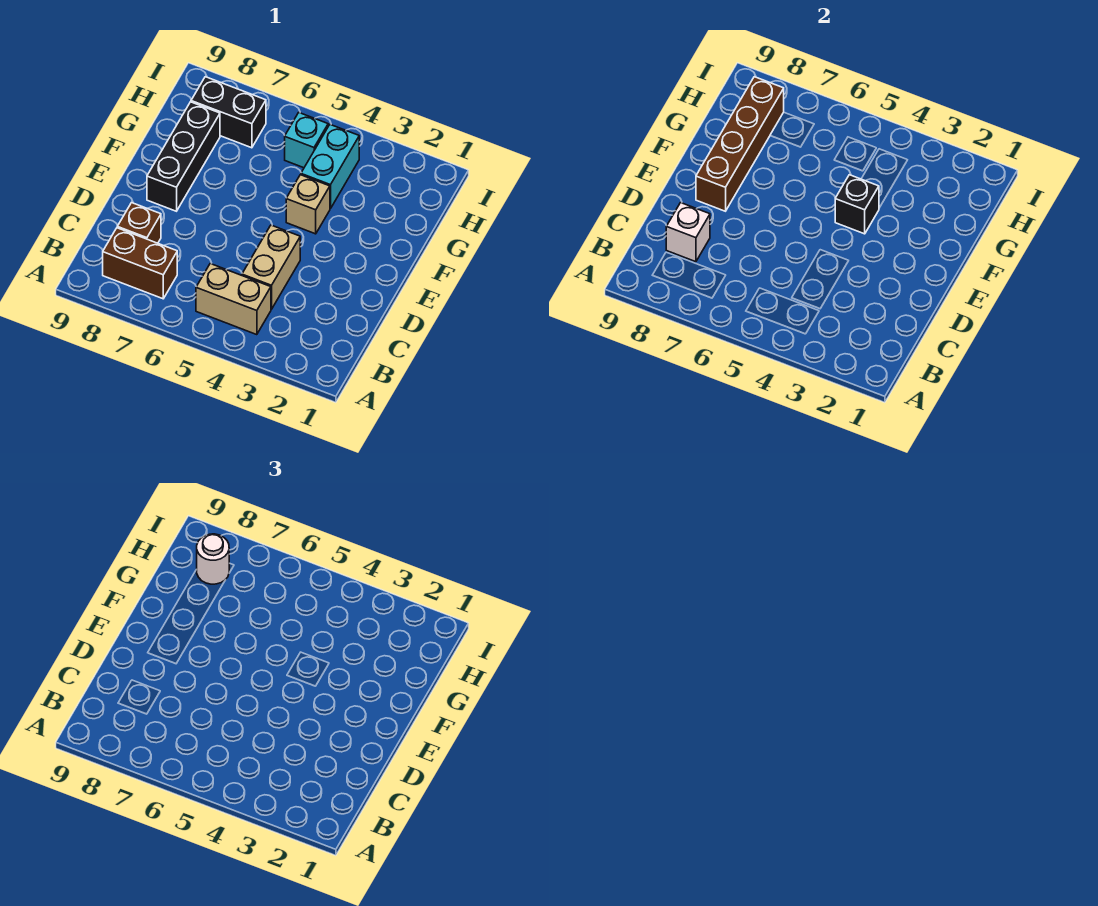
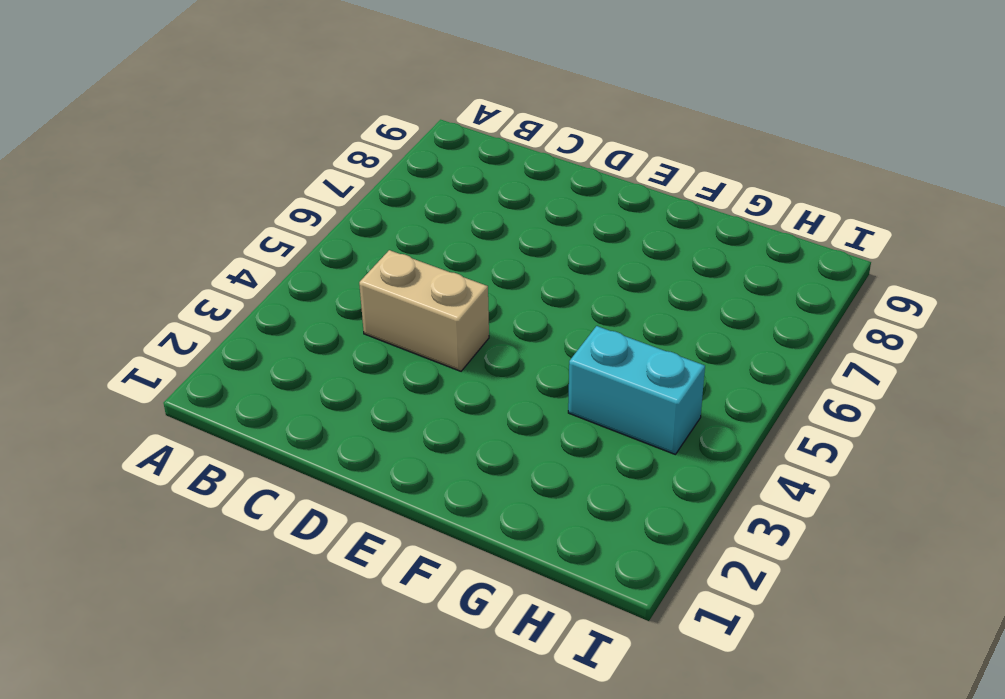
none -> tan 1x2 brick [196,264,271,335]
none -> brown 1x2 brick [103,228,177,299]
none -> brown 1x1 brick [117,203,161,243]

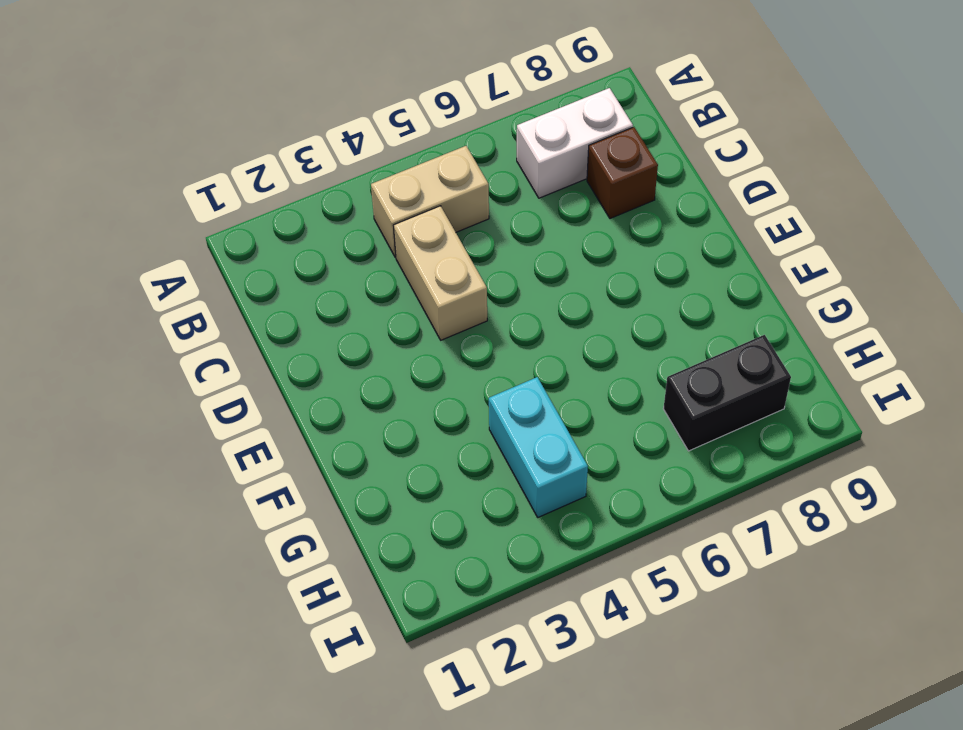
white 1x2 brick [517,88,633,198] -> brown 1x2 brick [103,228,177,299]
none -> black 1x3 brick [147,102,220,211]
none -> tan 1x1 brick [286,175,330,234]
none -> cyan 1x1 brick [285,113,328,168]

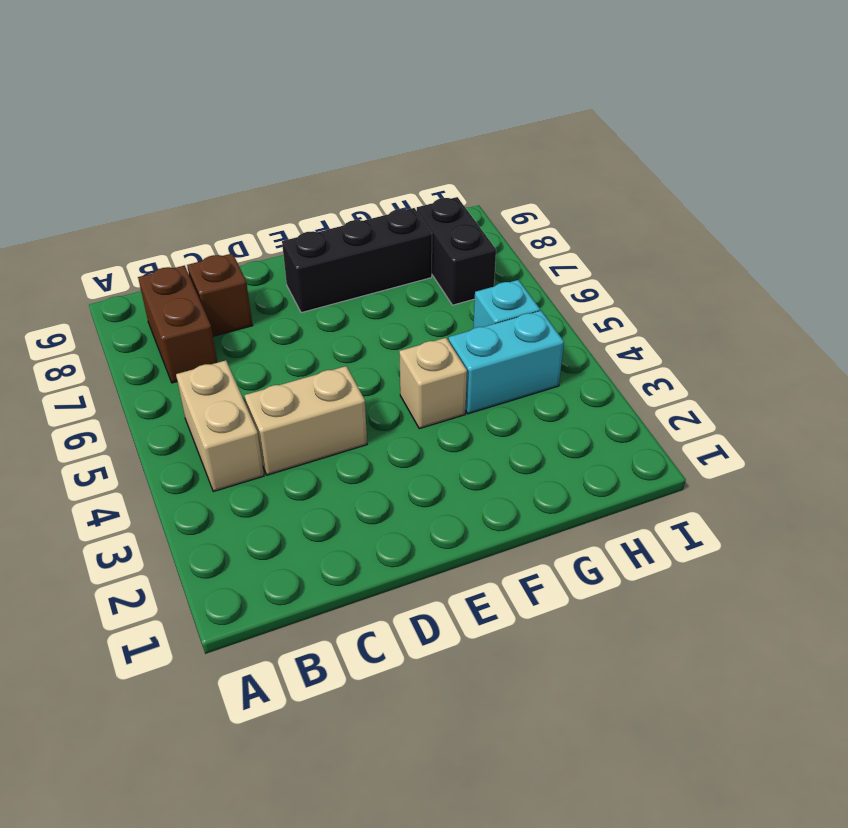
none -> white 1x1 brick [666,203,710,262]
none -> brown 1x4 brick [696,77,784,211]
none -> black 1x1 brick [835,175,879,234]

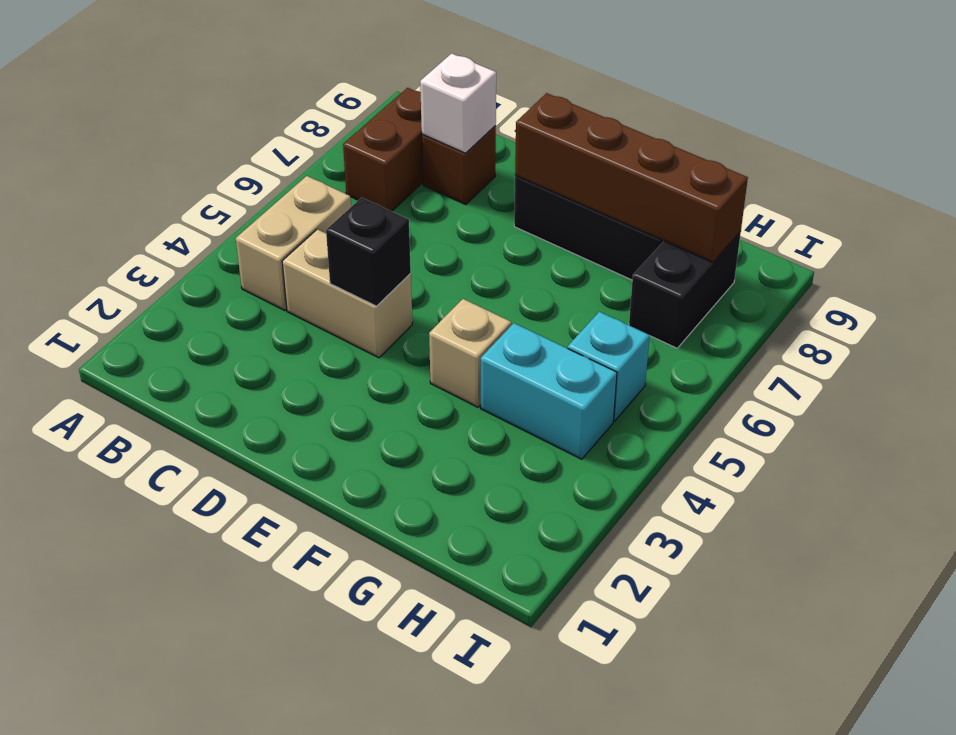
black 1x1 brick [326,198,411,306] -> black 1x1 brick moved to [835,175,879,234]
none -> white 1x1 round brick [197,534,229,584]

